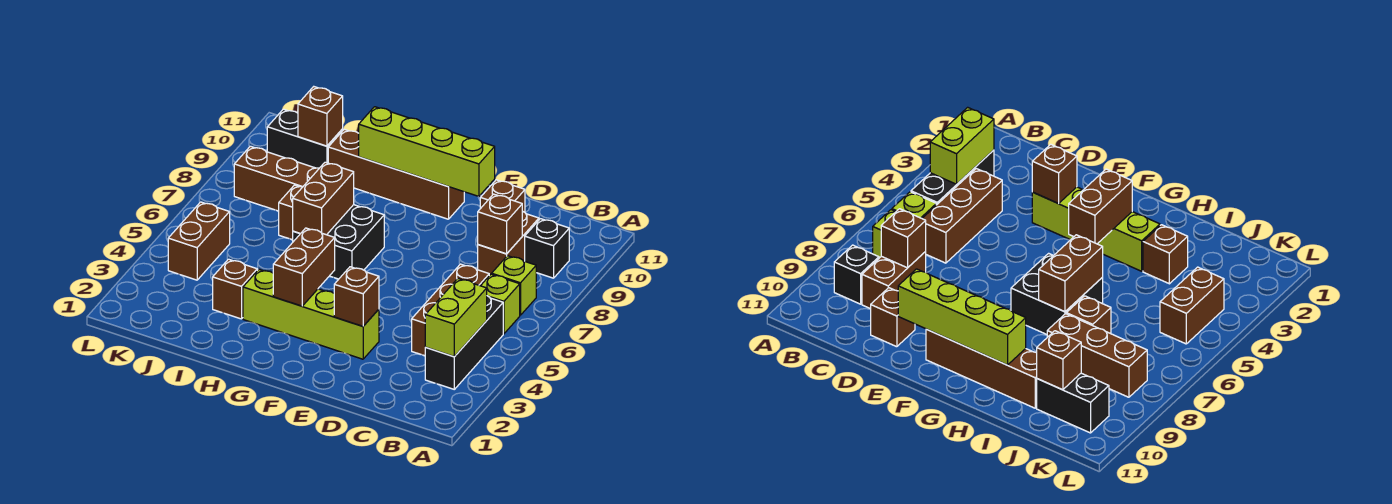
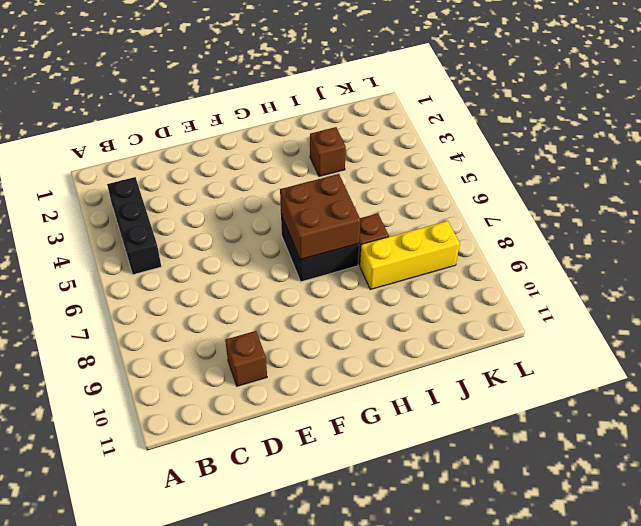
brown 2x2 brick [280,174,361,260] -> brown 1x2 brick [293,162,354,235]
yellow 1x3 brick [360,221,460,290] -> brown 1x3 brick [234,146,319,211]
none -> lime 1x1 brick [481,274,520,334]
none -> lime 1x1 brick [492,256,536,315]
none -> black 1x1 brick [525,219,569,278]

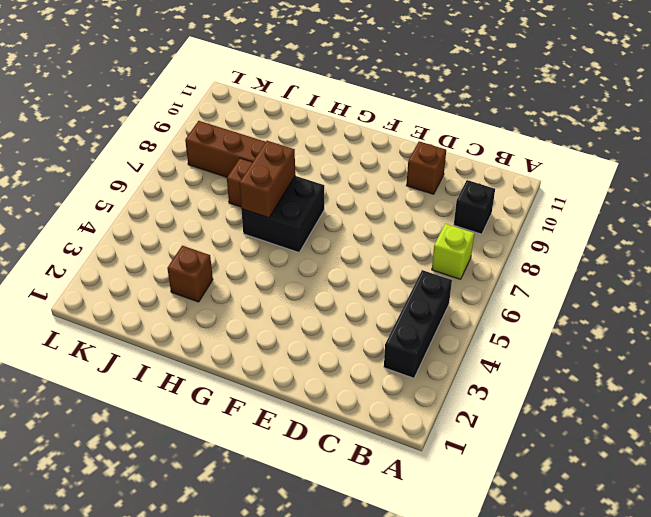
none -> lime 1x1 brick [481,274,520,334]
none -> brown 1x3 brick [412,264,489,356]
none -> brown 1x2 brick [478,211,539,276]

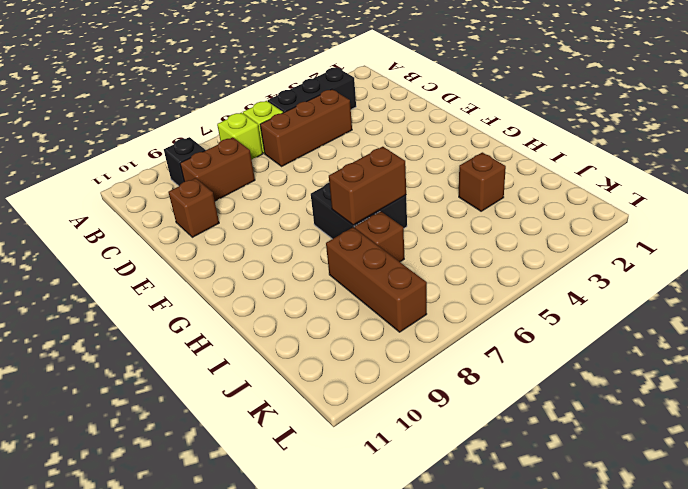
none -> lime 1x4 brick [243,270,379,359]
none -> brown 1x4 brick [328,129,464,219]
none -> black 1x2 brick [267,109,343,168]

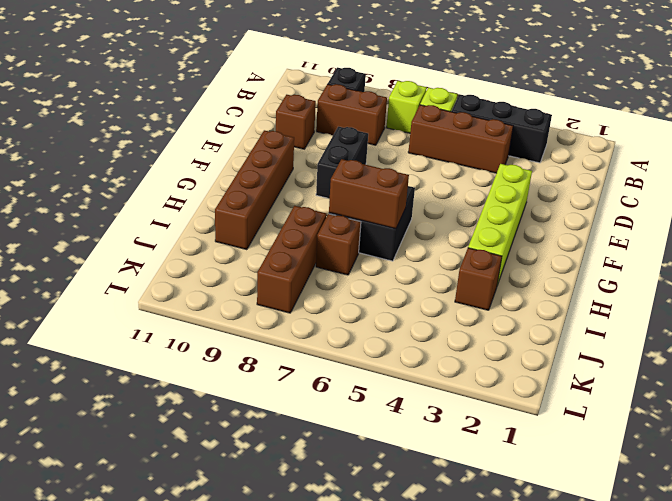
black 1x2 brick [316,127,368,198] -> black 1x2 brick moved to [267,109,343,168]
none -> brown 1x2 brick [168,202,230,280]
none -> lime 1x2 brick [425,279,487,357]
none -> brown 1x1 brick [478,194,522,254]

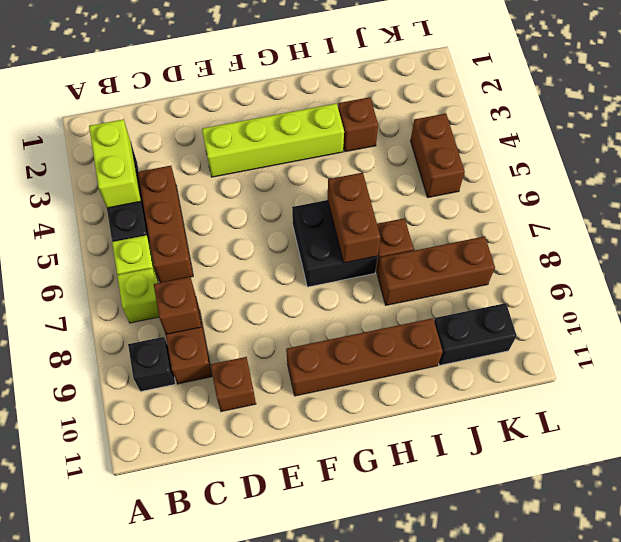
none -> brown 1x1 brick [334,267,379,326]
none -> lime 1x4 brick [359,107,495,197]
none -> brown 1x2 brick [273,228,335,306]

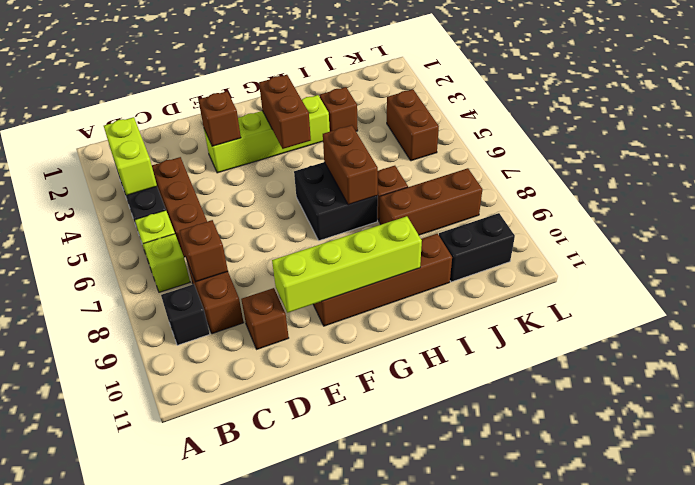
none -> brown 1x1 brick [298,87,343,146]

